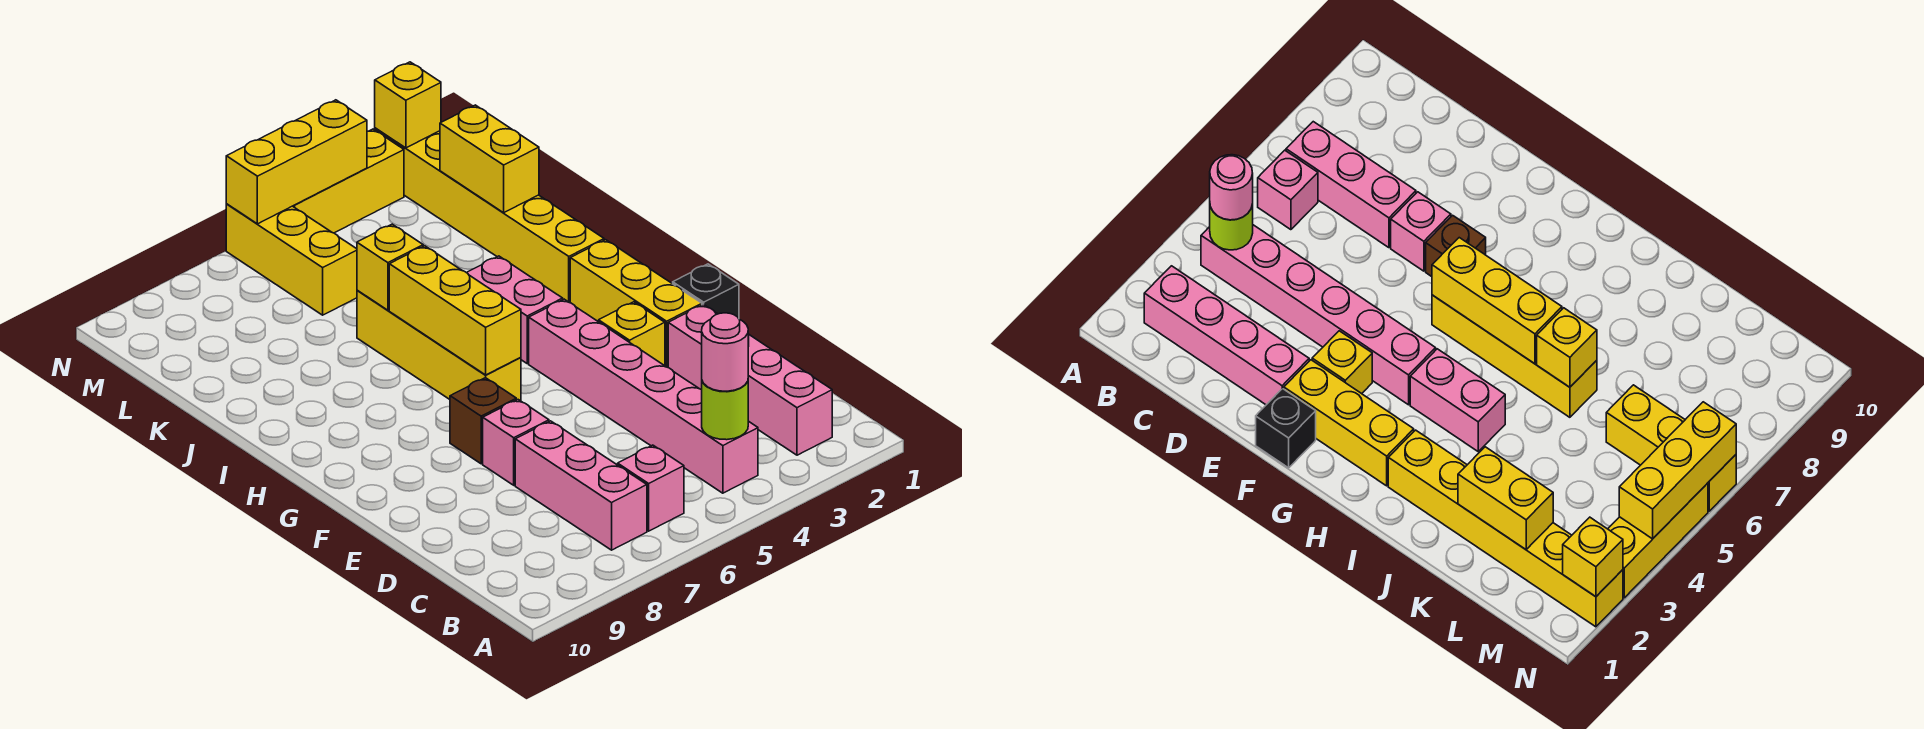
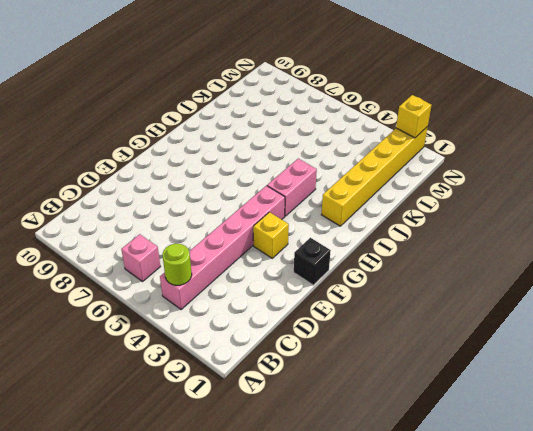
none -> pink 1x4 brick [668,304,832,455]
none -> pink 1x3 brick [515,421,647,550]
none -> pink 1x1 brick [483,400,549,485]

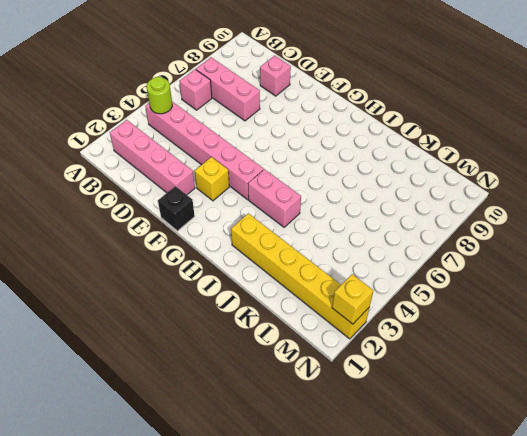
pink 1x1 brick [260,56,291,96] -> pink 1x1 brick moved to [483,400,549,485]
none -> yellow 1x3 brick [570,240,702,367]
none -> brown 1x1 brick [450,378,516,464]
none -> yellow 1x4 brick [357,290,521,401]

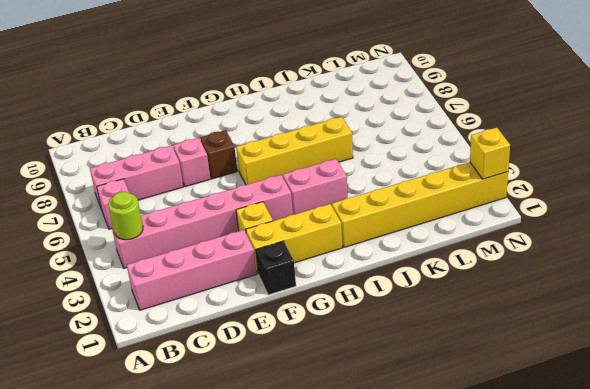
none -> yellow 1x3 brick [226,204,357,315]
none -> yellow 1x3 brick [293,129,404,233]
none -> yellow 1x3 brick [389,246,521,375]

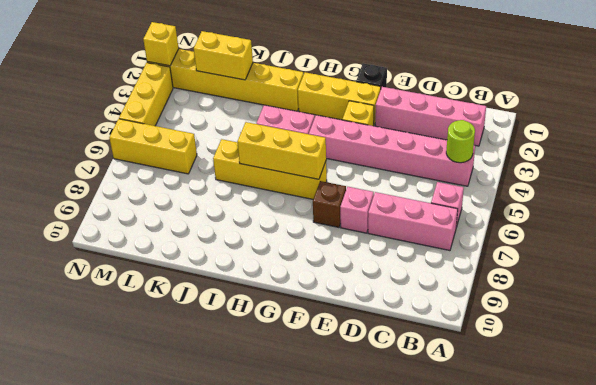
none -> yellow 1x1 brick [357,224,423,310]
none -> yellow 1x3 brick [226,100,367,224]
none -> pink 1x1 round brick [702,313,748,391]

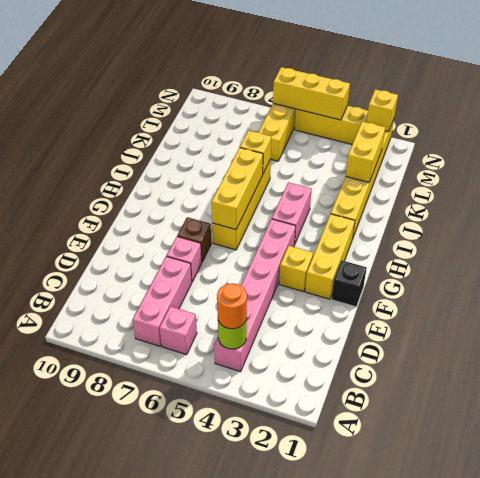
orange 1x1 round brick [217,283,247,329] -> pink 1x1 round brick [702,313,748,391]
none -> pink 1x4 brick [668,304,832,455]

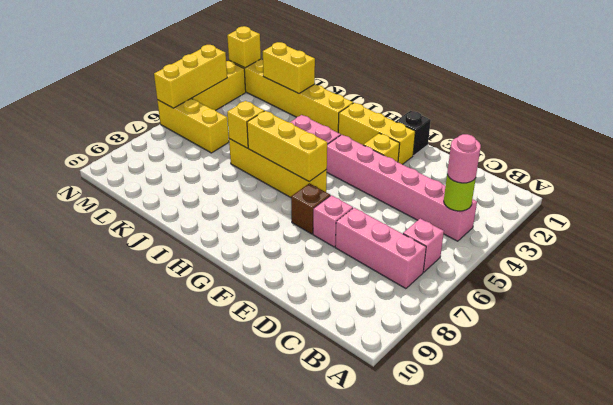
none -> pink 1x4 brick [668,304,832,455]

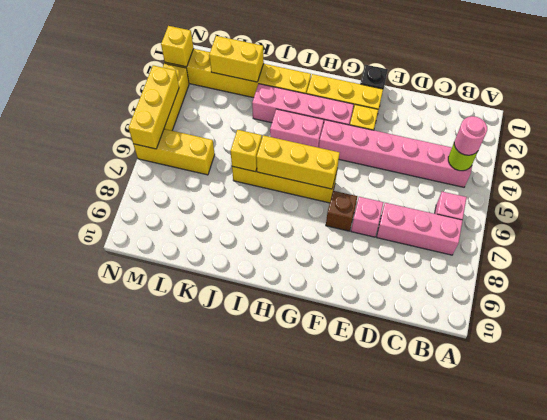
pink 1x4 brick [252,84,354,125] -> pink 1x4 brick moved to [668,304,832,455]

